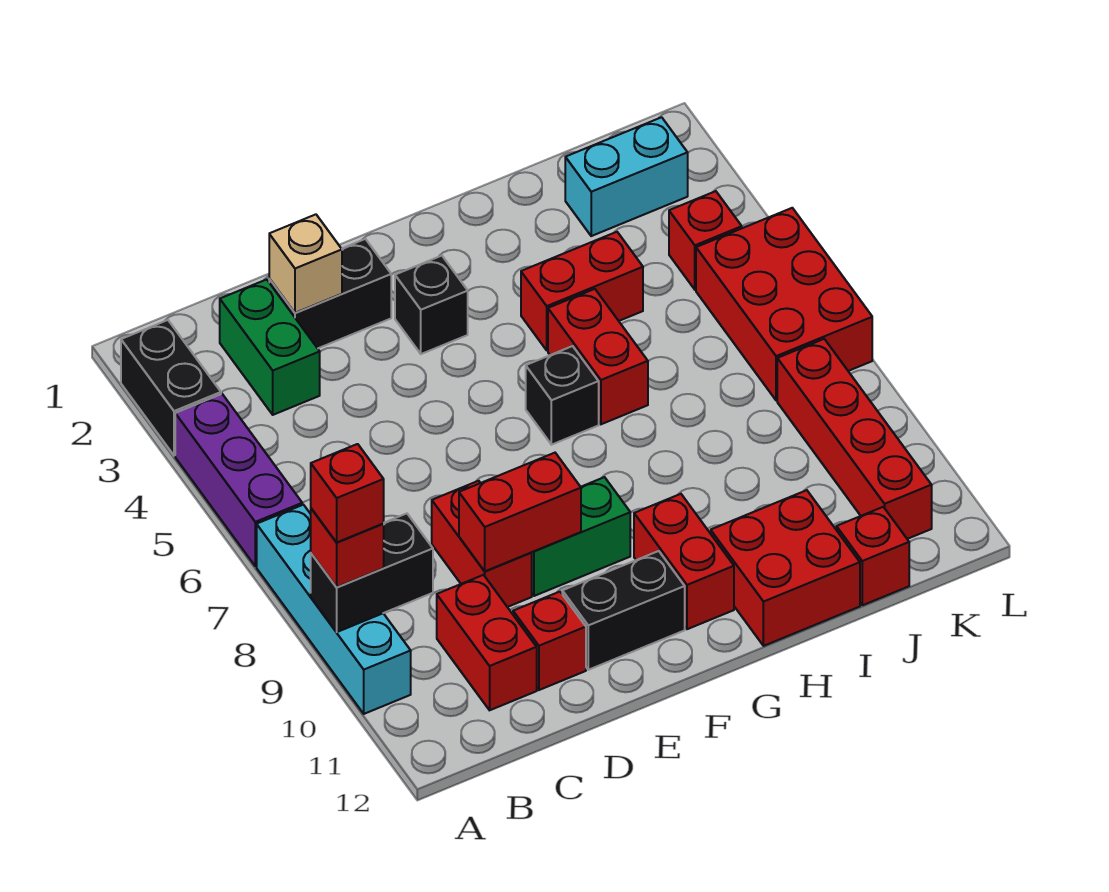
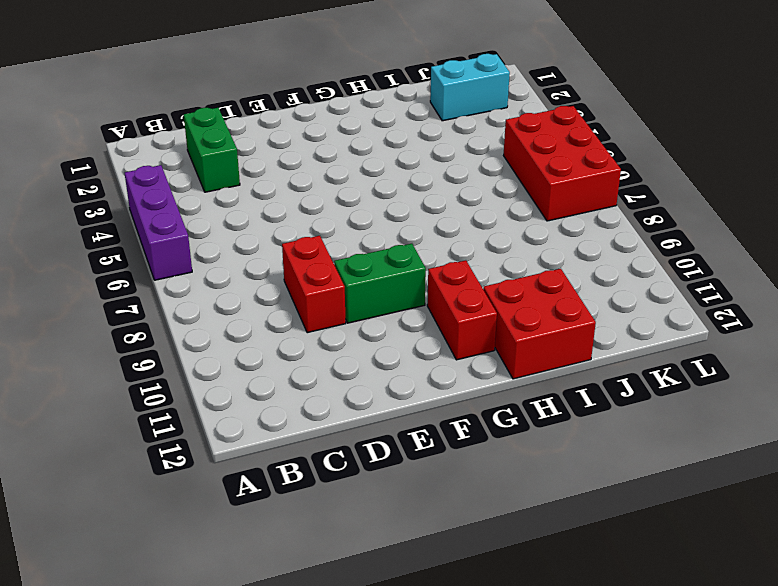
none -> black 1x2 brick [121,320,221,455]
none -> cyan 1x4 brick [257,505,411,714]
none -> red 1x2 brick [437,575,537,710]

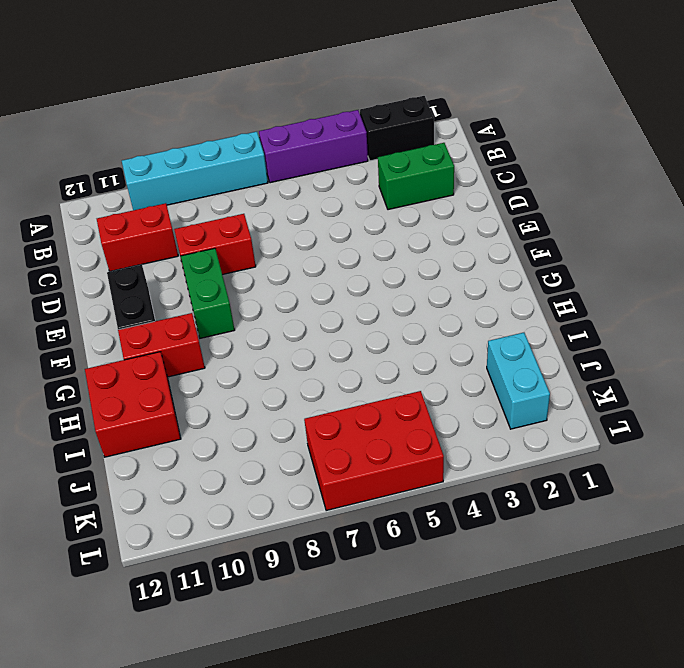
none -> black 1x2 brick [269,239,391,348]
none -> red 1x1 brick [513,592,586,690]
none -> black 1x1 brick [395,256,468,354]

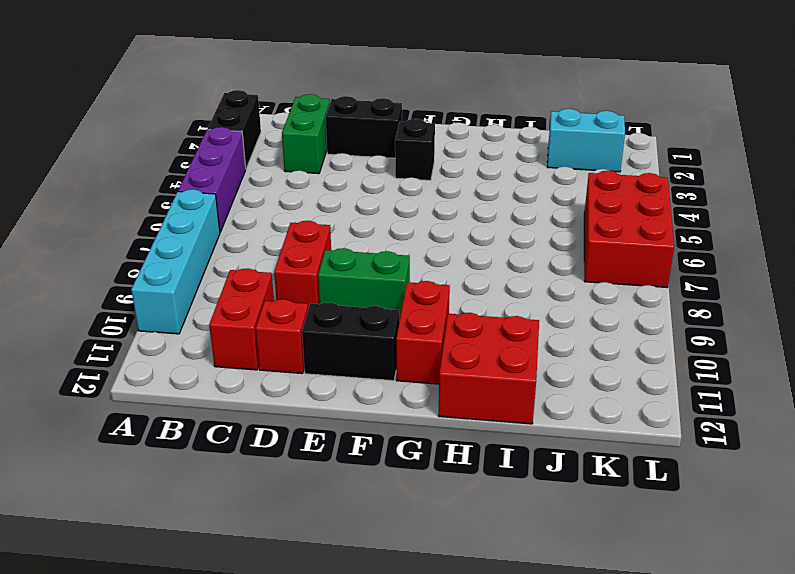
none -> black 1x1 brick [526,346,599,445]
none -> red 1x2 brick [521,232,643,350]
none -> red 1x2 brick [548,289,648,424]

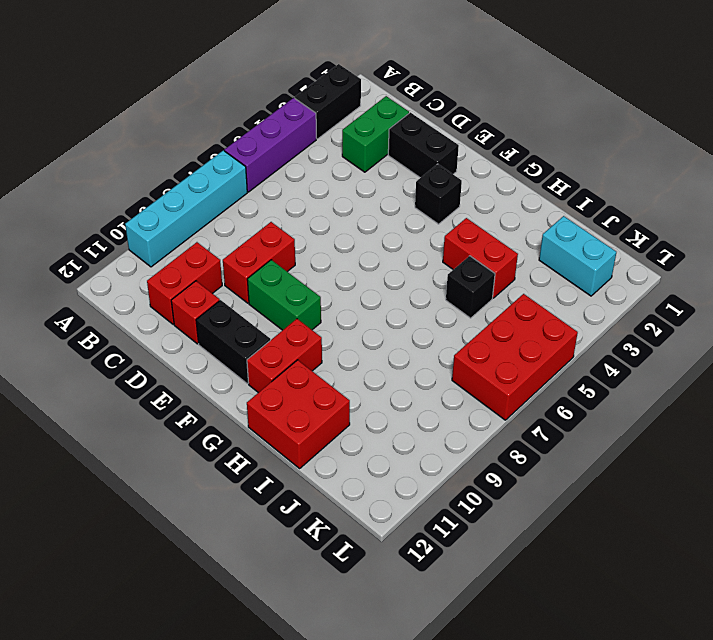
black 1x1 brick [446,256,495,318] -> black 1x1 brick moved to [526,346,599,445]
none -> red 1x2 brick [548,289,648,424]
none -> red 1x1 brick [836,507,909,605]
none -> red 1x1 brick [669,191,742,290]

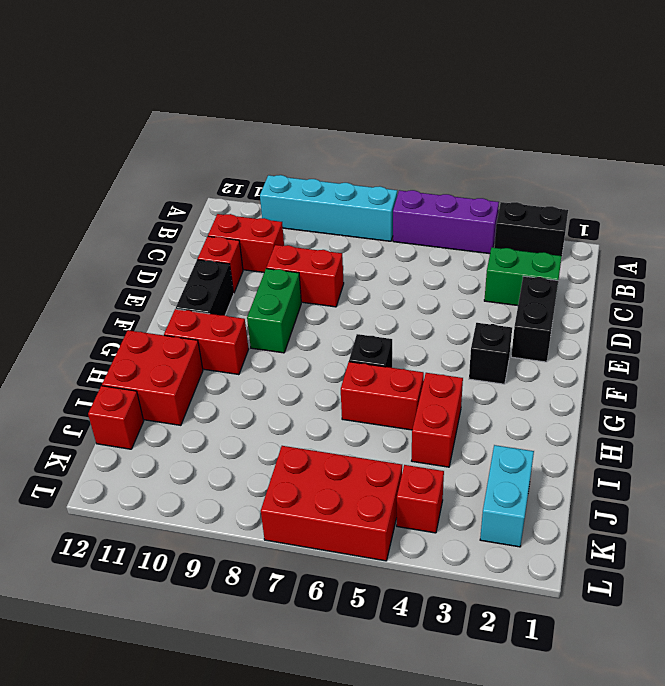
none -> red 1x4 brick [777,339,932,539]
none -> black 1x2 brick [311,514,433,632]
none -> tan 1x1 brick [269,214,342,313]

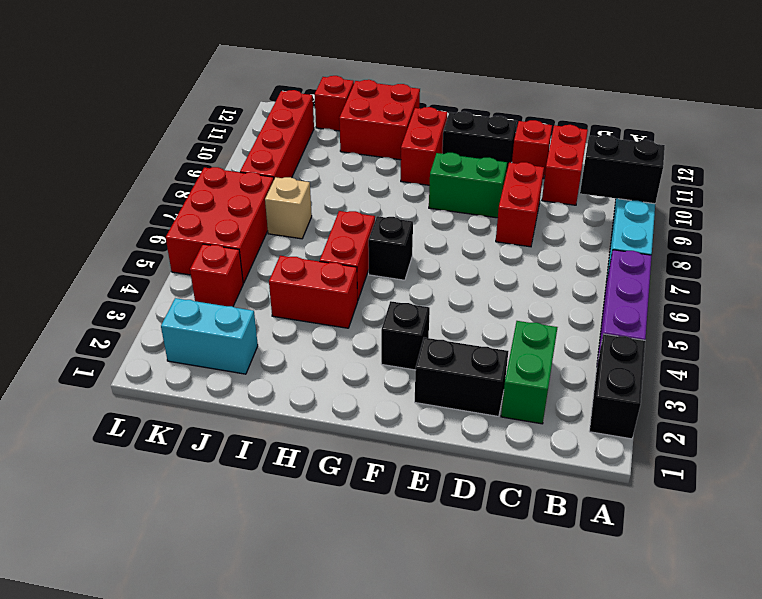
tan 1x1 brick [265,177,312,239] -> tan 1x1 brick moved to [269,214,342,313]
none -> red 1x2 brick [459,453,581,571]
none -> red 1x1 brick [311,509,384,587]
none -> red 1x1 brick [311,444,384,542]

